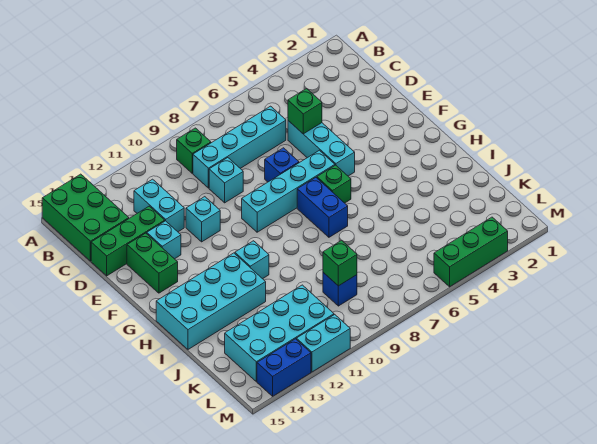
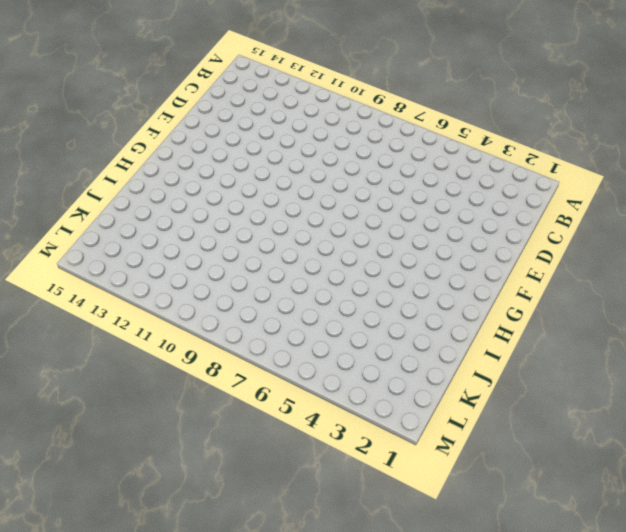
none -> green 2x3 brick [42,174,129,261]
none -> green 1x1 brick [177,128,211,173]
none -> cyan 1x4 brick [193,106,286,188]

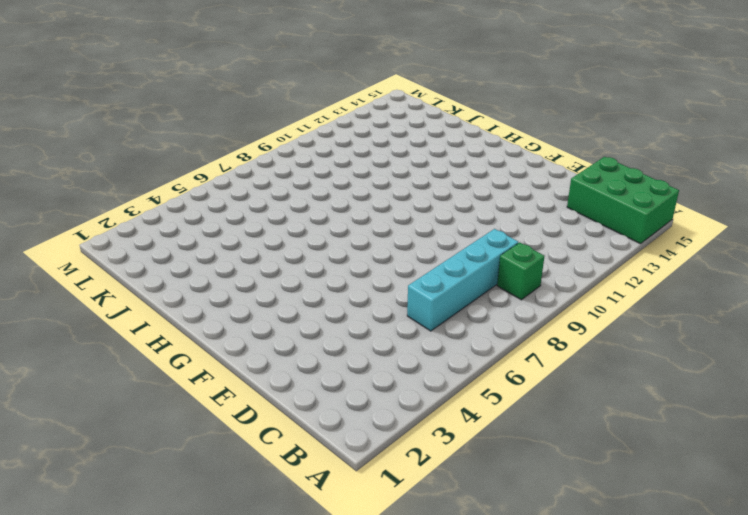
none -> cyan 1x2 brick [134,179,184,232]
none -> cyan 1x3 brick [288,121,355,176]
none -> cyan 1x1 brick [209,158,243,203]

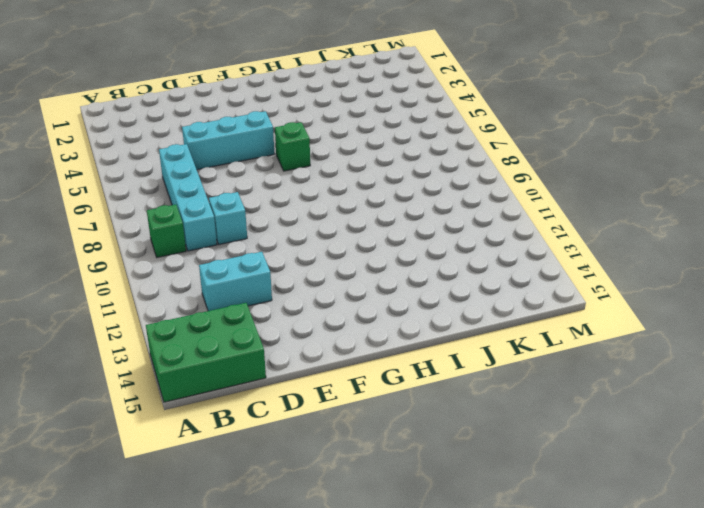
none -> green 1x3 brick [91,206,165,276]
none -> blue 1x1 brick [265,148,299,182]
none -> cyan 1x1 brick [186,197,220,242]

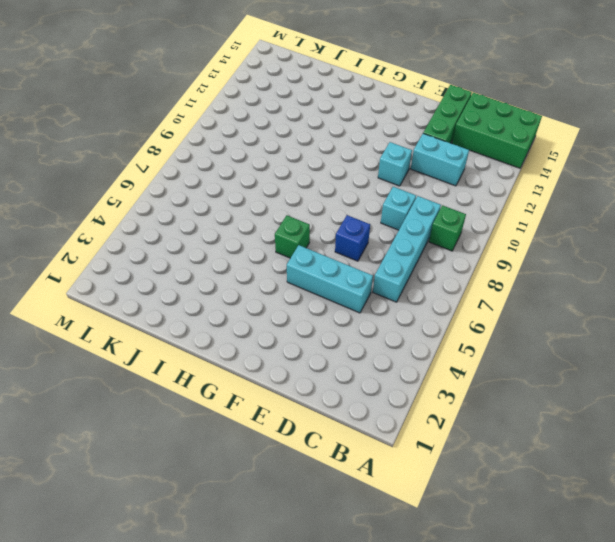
none -> cyan 1x1 brick [147,221,181,259]
none -> green 1x2 brick [127,233,178,293]
none -> cyan 1x4 brick [242,150,335,232]

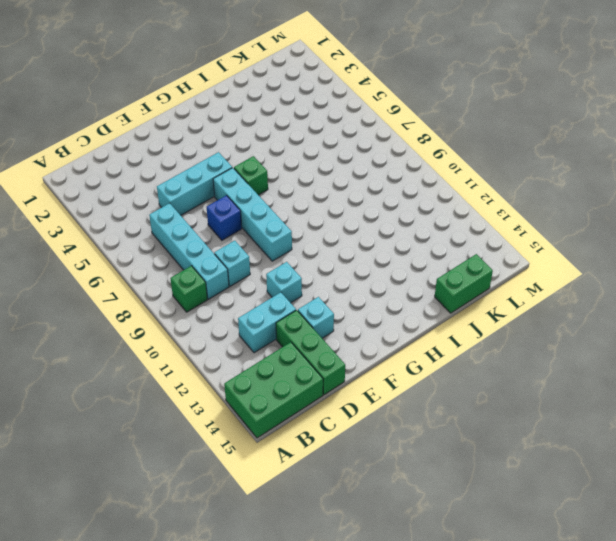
green 1x2 brick [435,254,493,313] -> green 1x2 brick moved to [127,233,178,293]
none -> blue 1x2 brick [297,178,348,237]
none -> cyan 1x1 brick [235,241,269,279]
none -> cyan 2x4 brick [156,253,266,349]

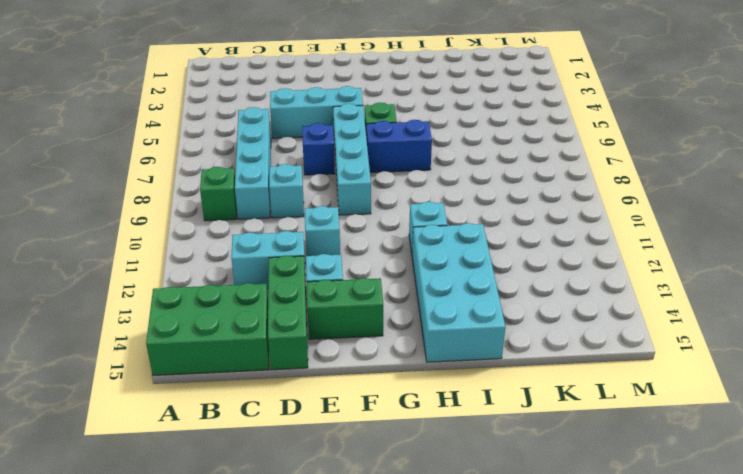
none -> blue 1x1 brick [323,272,357,306]
none -> cyan 2x4 brick [225,285,334,382]
none -> green 1x3 brick [434,217,508,287]

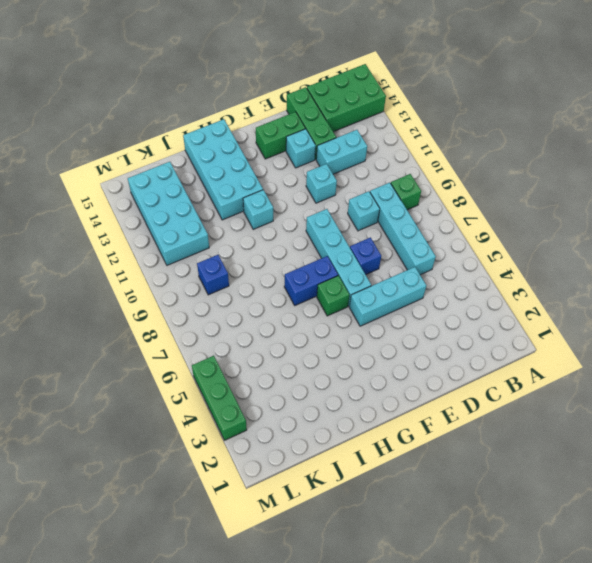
none -> cyan 1x2 brick [296,315,350,372]
none -> blue 1x2 brick [257,339,311,396]
none -> green 1x1 brick [288,88,322,134]

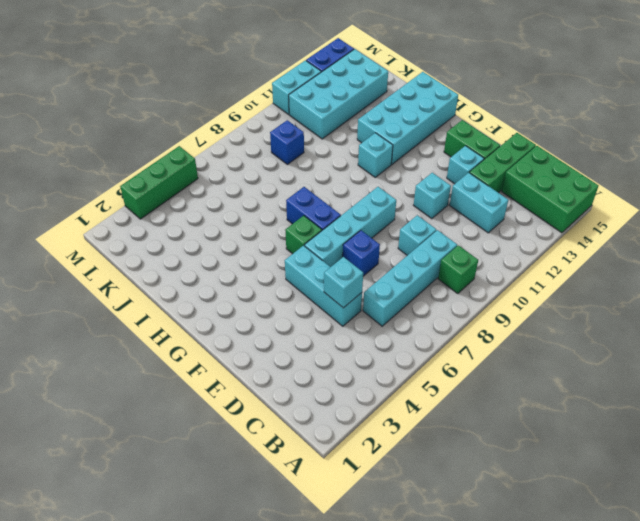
cyan 1x1 brick [324,257,363,308] -> green 1x1 brick [288,88,322,134]
none -> green 1x1 brick [323,240,357,286]

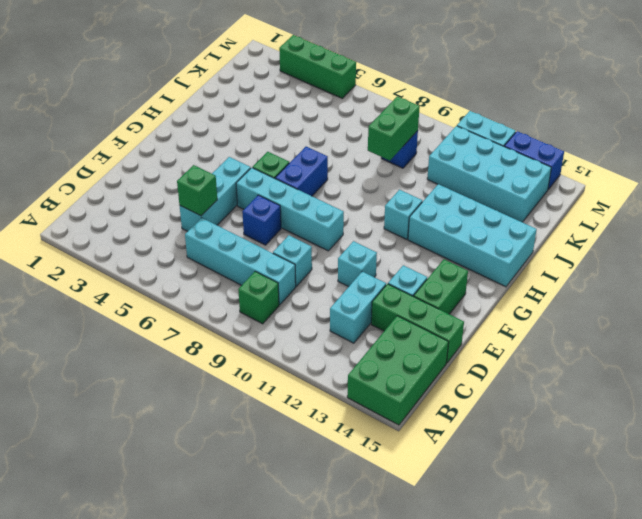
green 1x2 brick [368,96,420,161] -> green 1x1 brick [323,240,357,286]

